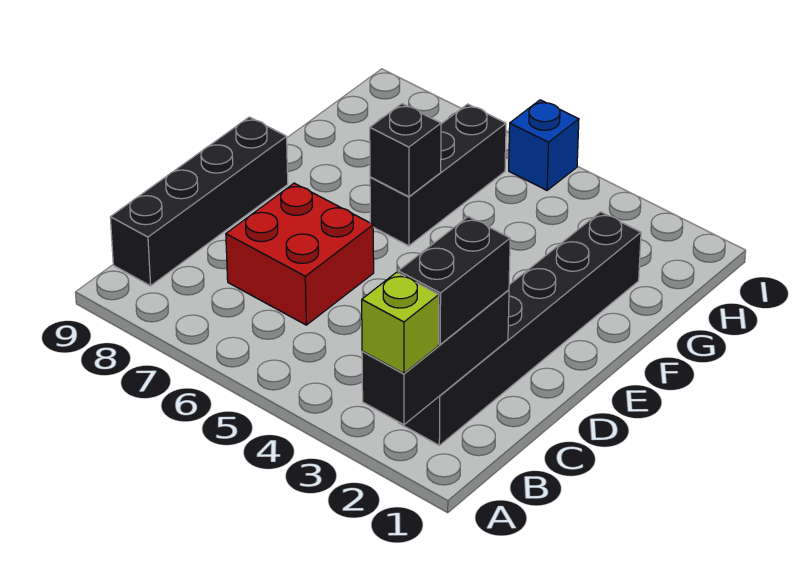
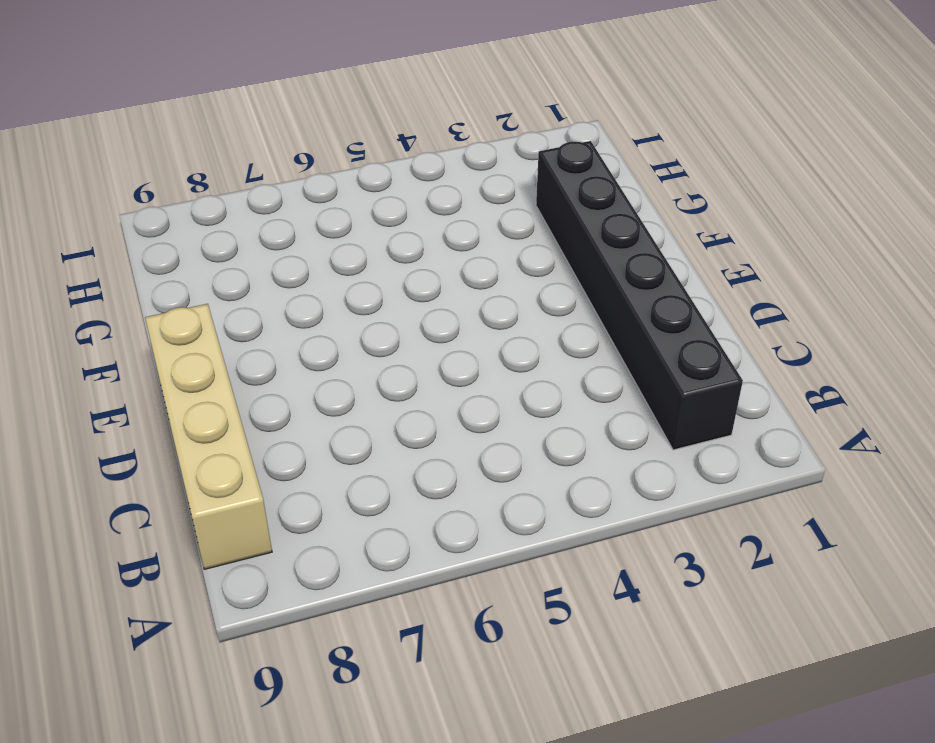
tan 1x4 brick [145,304,272,569] -> black 1x4 brick [110,117,288,286]
none -> red 2x2 brick [226,183,374,325]
none -> black 1x3 brick [370,104,506,246]

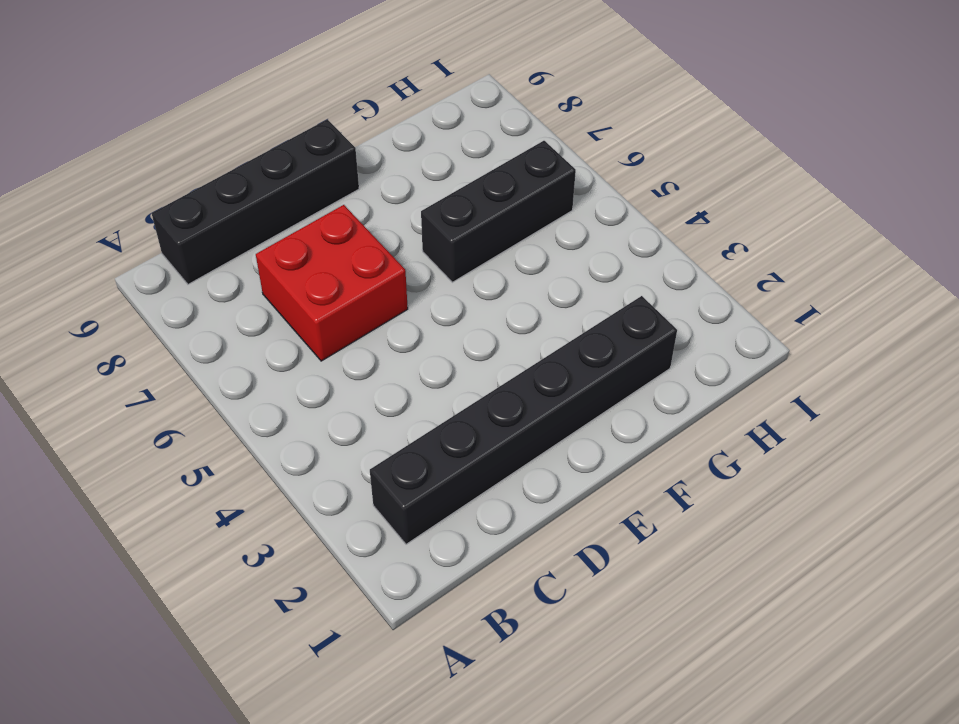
none -> blue 1x1 brick [509,100,579,190]
none -> black 1x3 brick [362,290,509,425]

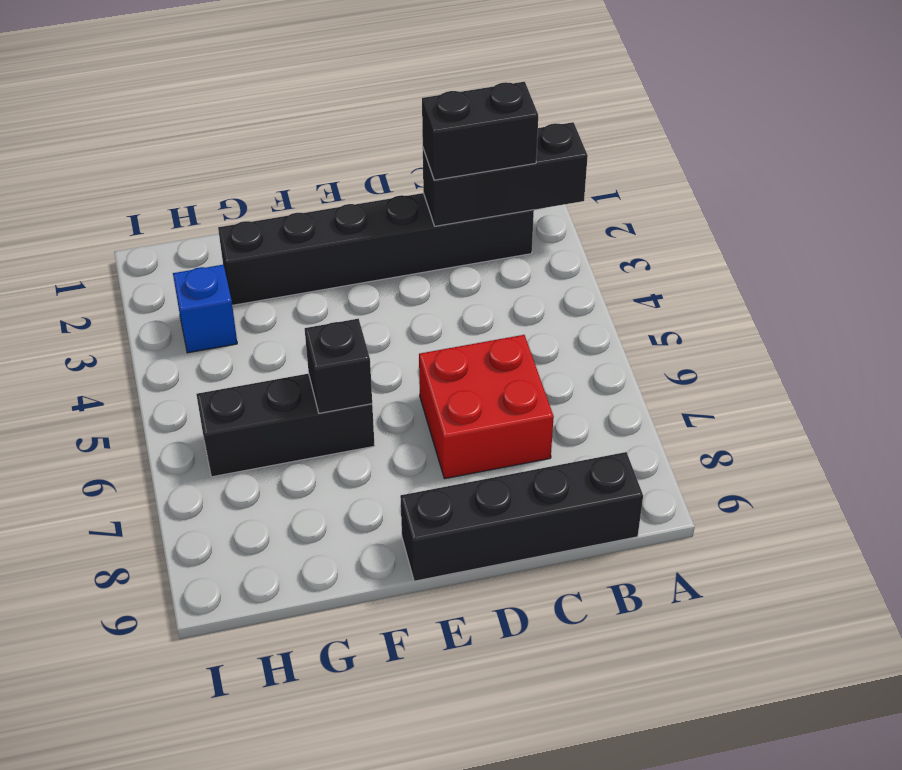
blue 1x1 brick [173,265,237,353] -> blue 1x1 brick moved to [509,100,579,190]
none -> lime 1x1 brick [362,272,439,374]

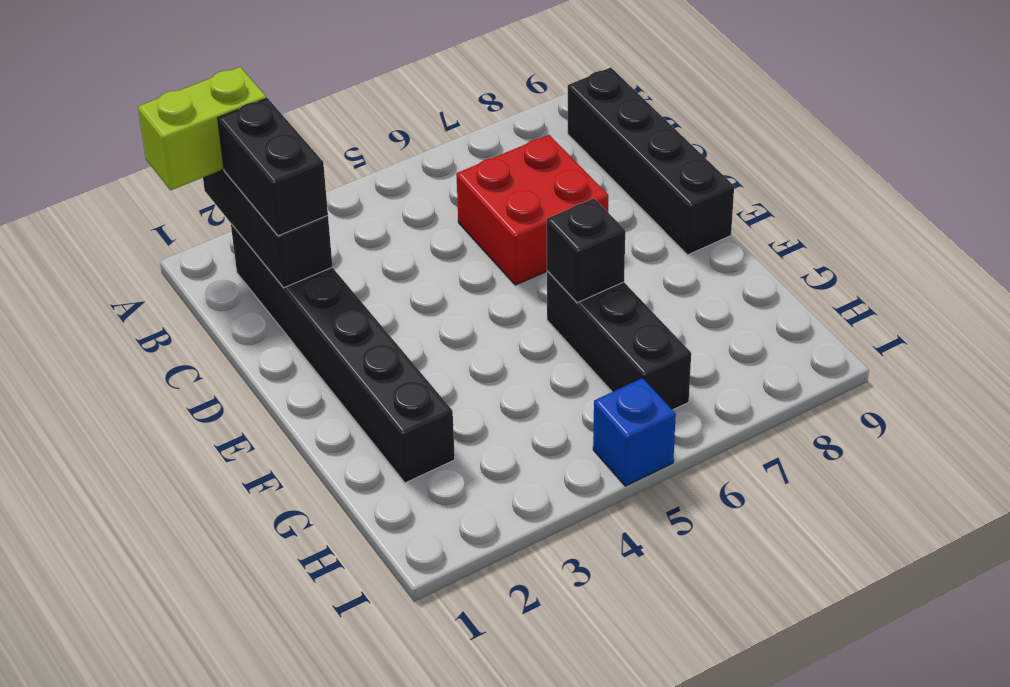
lime 1x2 brick [138,67,267,190] -> lime 1x1 brick [362,272,439,374]

